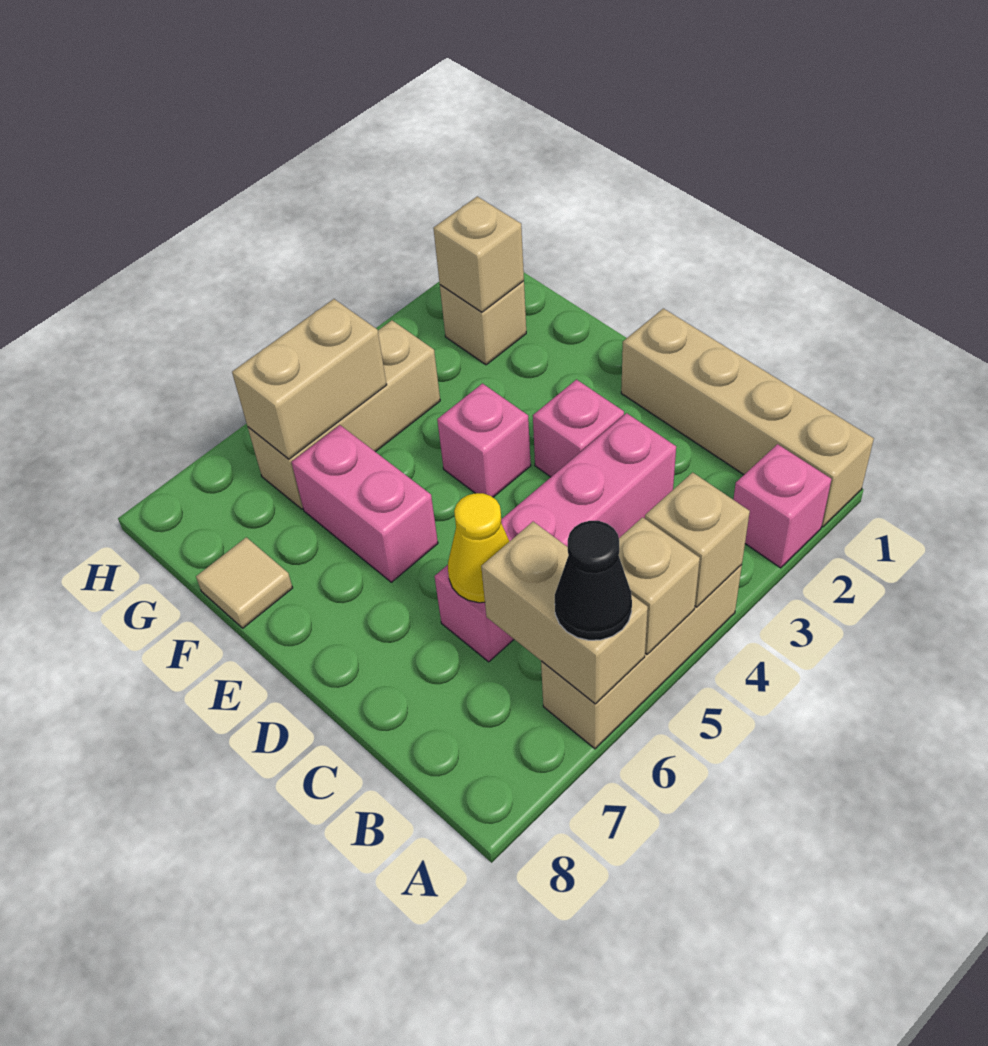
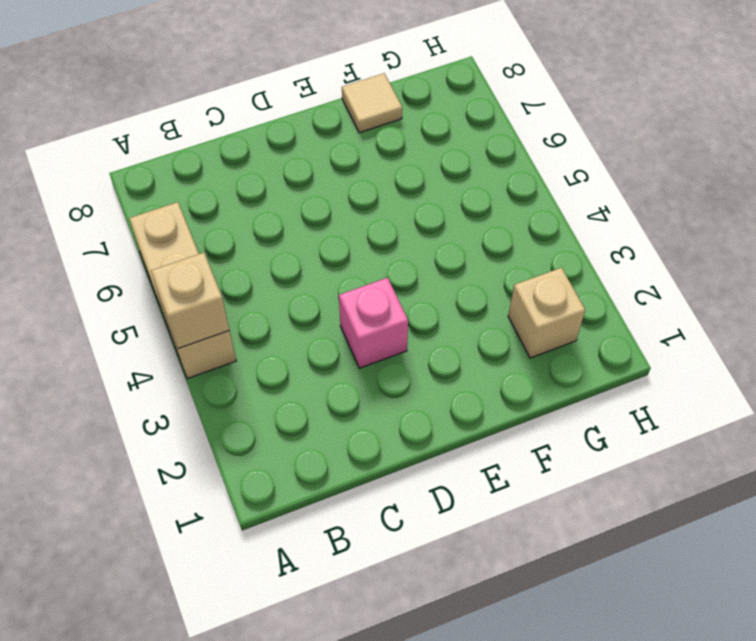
none -> tan 1x4 brick [621,309,874,527]
none -> pink 1x1 brick [733,444,831,568]
none -> pink 1x4 brick [434,413,676,662]

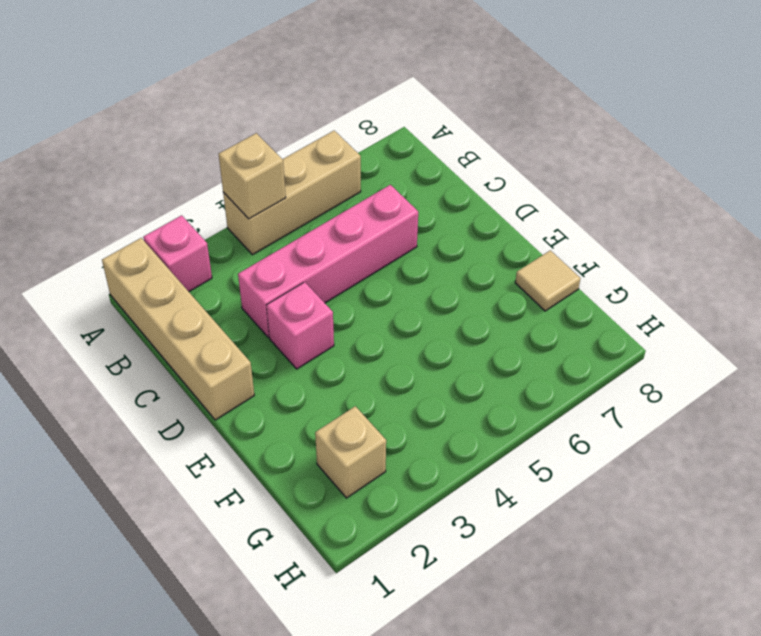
none -> pink 1x1 brick [437,384,531,497]
none -> pink 1x2 brick [292,425,438,582]
none -> tan 1x3 brick [248,320,440,509]

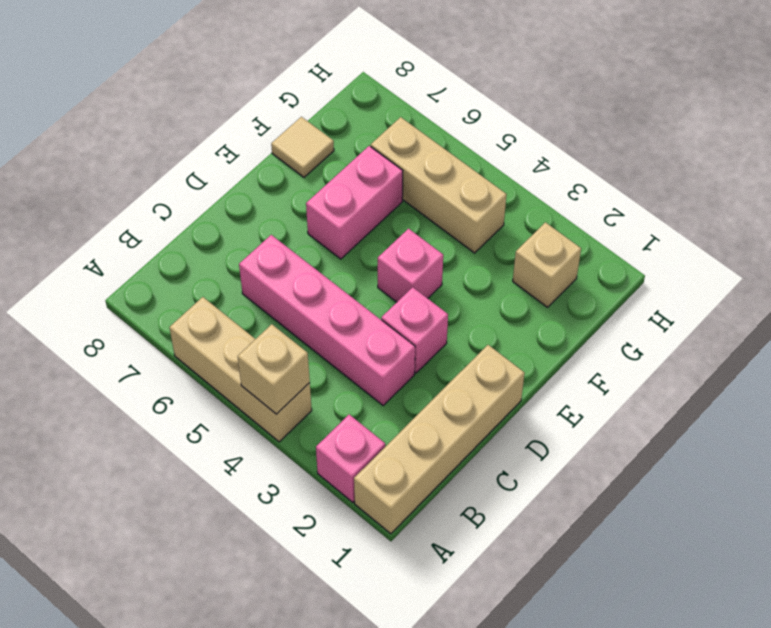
none -> tan 1x1 brick [619,517,700,654]
none -> tan 1x2 brick [481,522,648,704]
none -> yellow 1x1 cone [448,493,510,603]

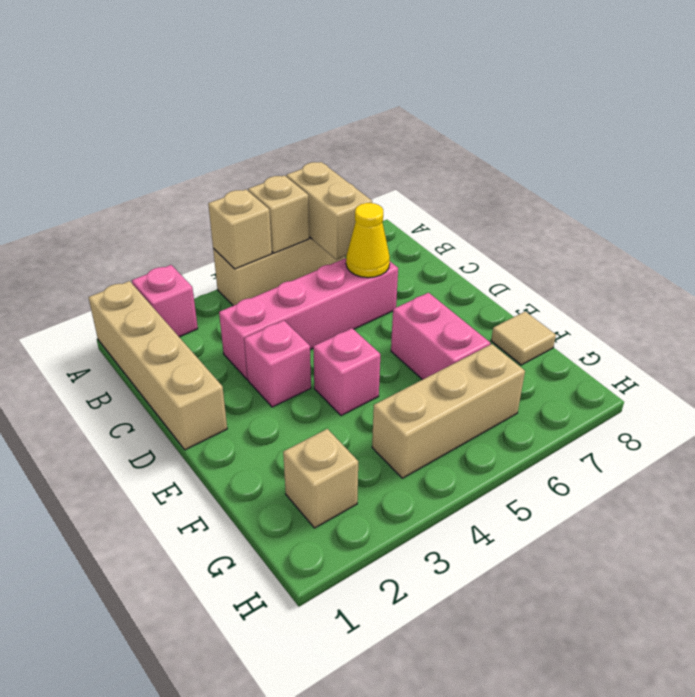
none -> tan 1x1 brick [433,197,524,312]
none -> tan 1x2 brick [232,299,387,459]
none -> black 1x1 cone [555,521,632,640]

